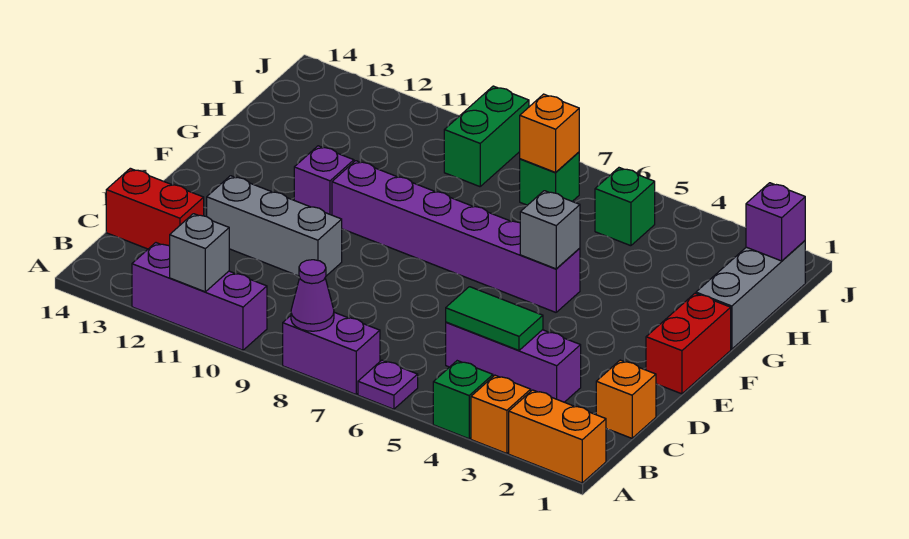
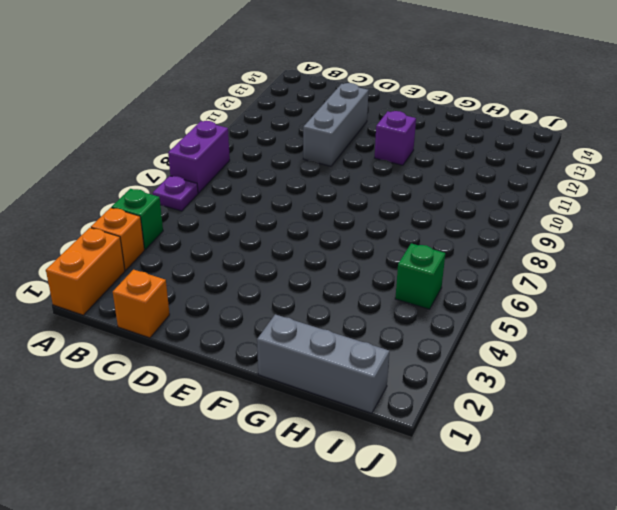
none -> purple 1x3 brick [132,243,267,350]
none -> purple 1x3 brick [446,322,581,402]
none -> red 1x2 brick [106,168,204,249]

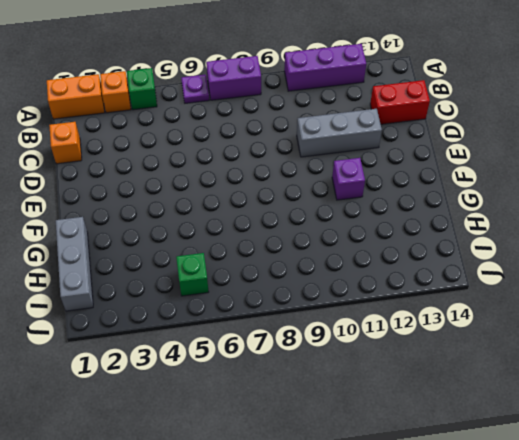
none -> purple 1x3 brick [446,322,581,402]
none -> red 1x2 brick [646,293,731,394]
none -> purple 1x6 brick [332,161,580,312]

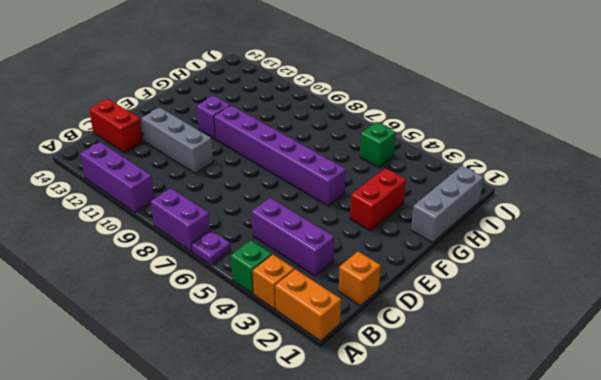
red 1x2 brick [350,168,406,231] -> red 1x2 brick moved to [646,293,731,394]
none -> green 1x1 brick [520,152,579,205]
none -> green 1x2 brick [444,86,529,187]
none -> purple 1x1 cone [291,260,334,331]

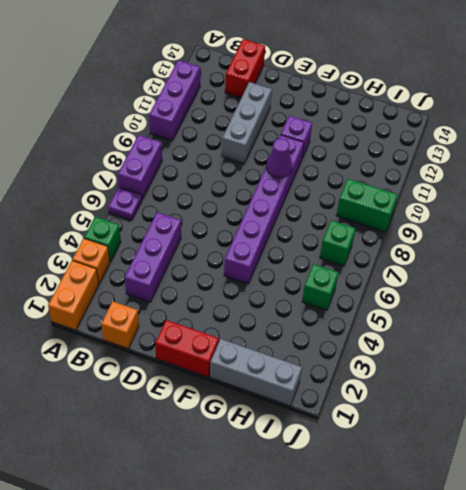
purple 1x1 cone [267,138,292,178] -> purple 1x1 cone moved to [291,260,334,331]
none -> grey 1x1 brick [170,214,229,292]
none -> green 1x2 tile [446,287,543,350]
none -> grey 1x1 brick [520,191,580,269]

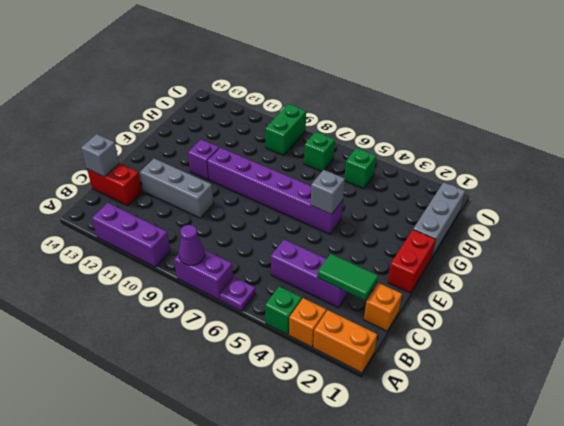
green 1x2 tile [317,254,378,300] -> green 1x2 tile moved to [446,287,543,350]
grey 1x1 brick [81,134,119,177] -> grey 1x1 brick moved to [170,214,229,292]
none -> purple 1x1 brick [746,183,805,261]
none -> orange 1x1 brick [520,94,579,172]

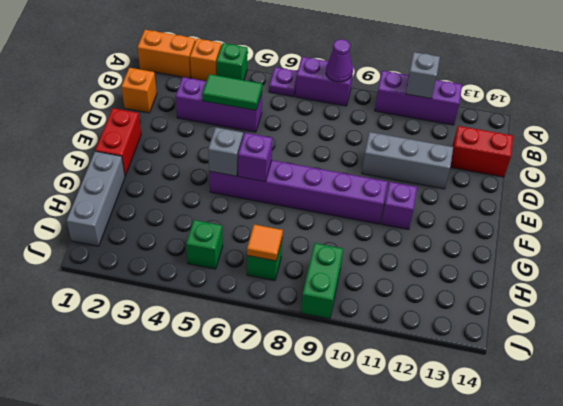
purple 1x1 brick [238,133,272,182] -> purple 1x1 brick moved to [746,183,805,261]
orange 1x1 tile [247,225,283,261] -> orange 1x1 brick [520,94,579,172]

